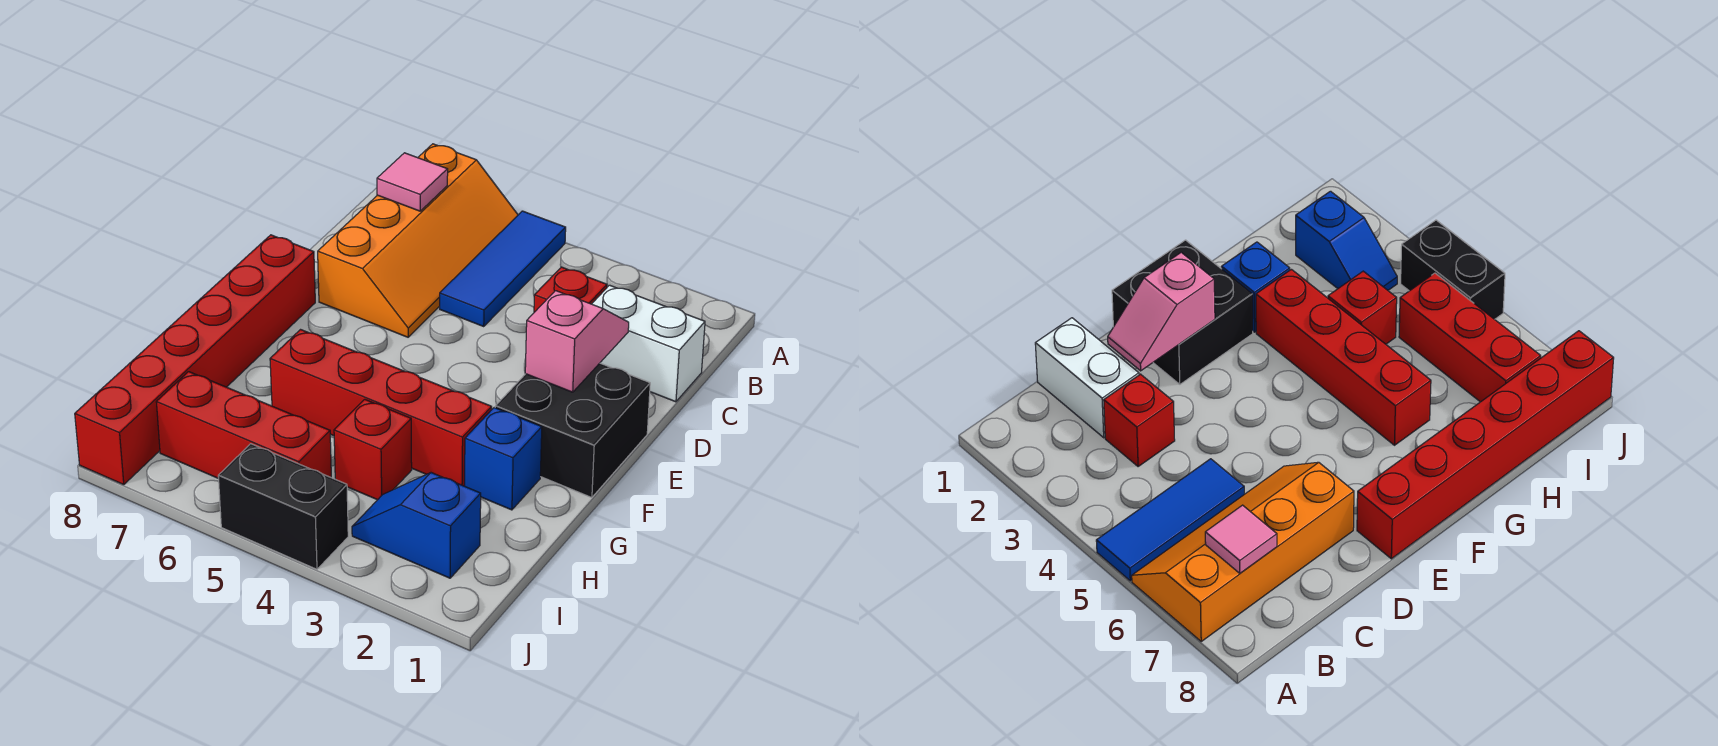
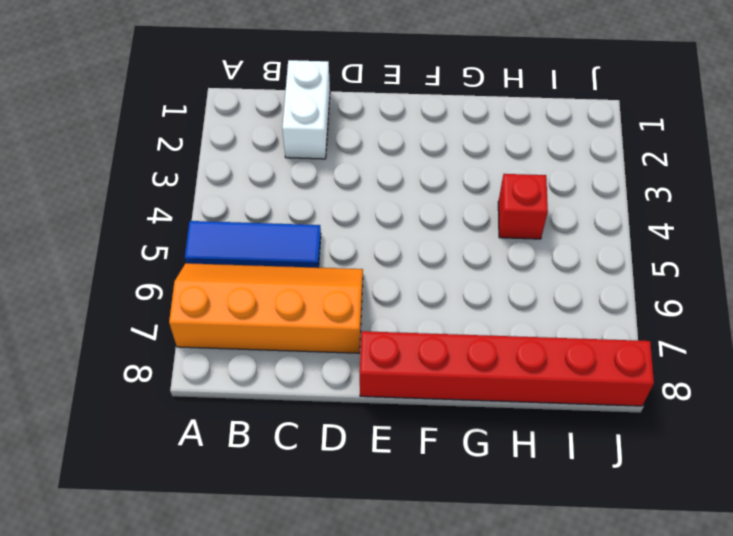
none -> red 1x1 brick [534,267,607,312]
none -> black 2x2 brick [495,363,650,498]
none -> blue 1x1 brick [465,408,542,510]

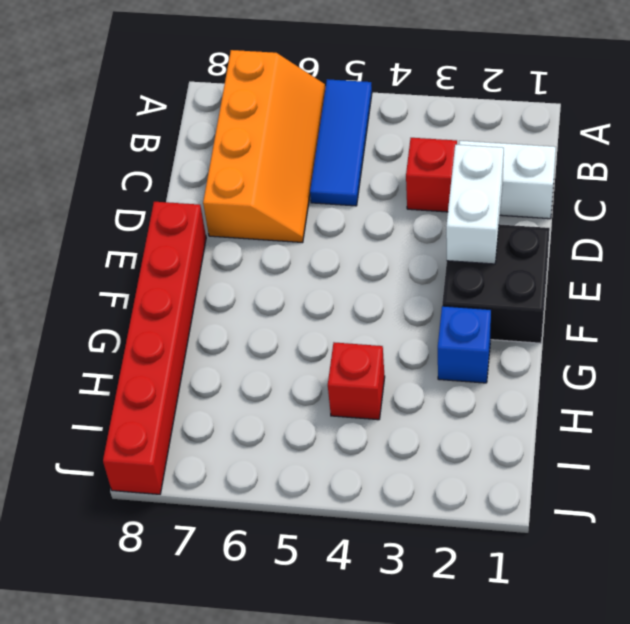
white 1x2 brick [446,145,504,264] -> pink 1x2 slope [525,291,629,392]
none -> red 1x4 brick [270,330,492,486]
none -> blue 1x2 slope [352,473,481,578]
none -> red 1x3 brick [156,372,331,479]

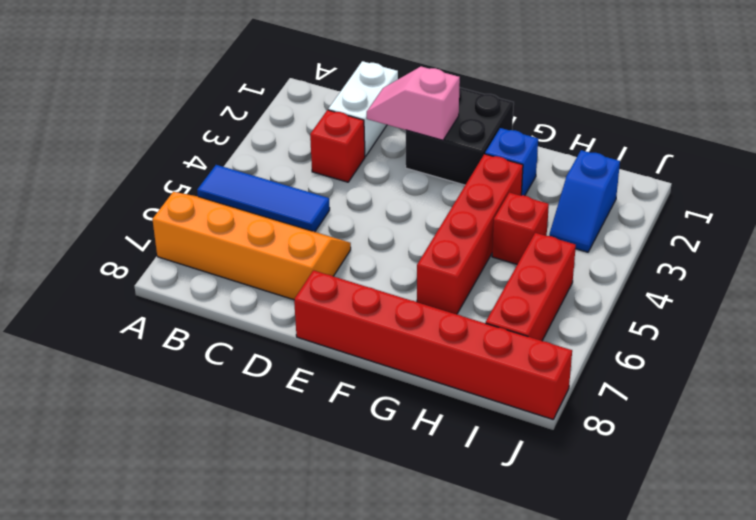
none -> black 1x2 brick [218,444,348,569]
none -> pink 1x1 tile [377,153,448,211]

